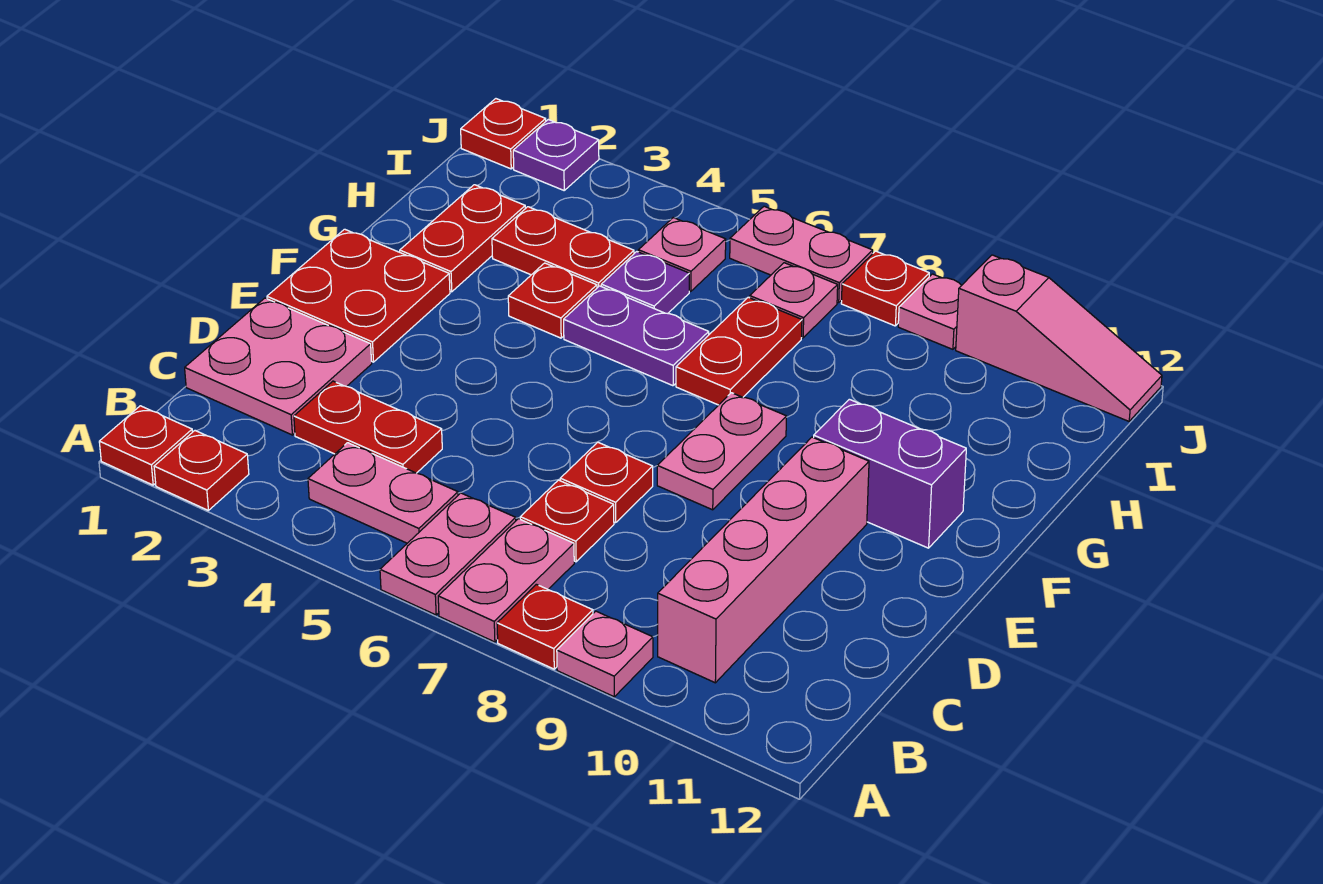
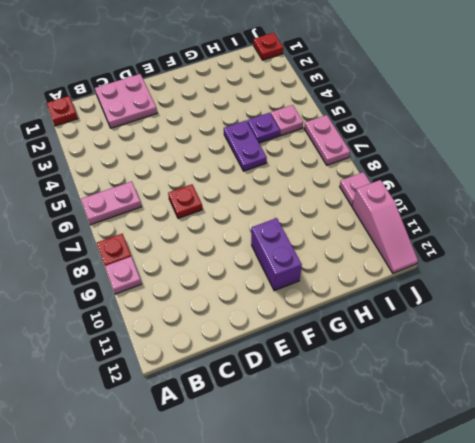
none -> red 1x1 plate [154,431,249,510]
none -> pink 1x2 plate [438,519,574,642]
none -> pink 1x2 plate [308,443,458,543]

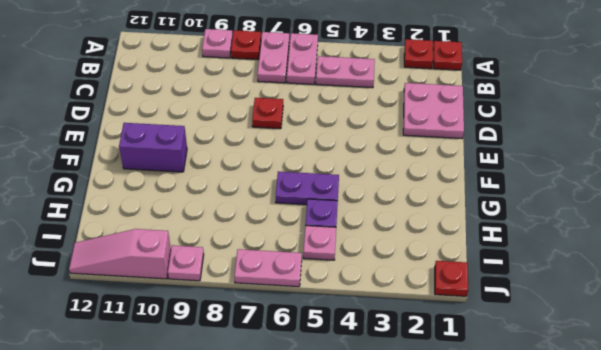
none -> pink 1x4 brick [658,437,869,683]
none -> red 1x2 plate [294,381,442,473]
none -> red 1x1 plate [520,480,614,562]

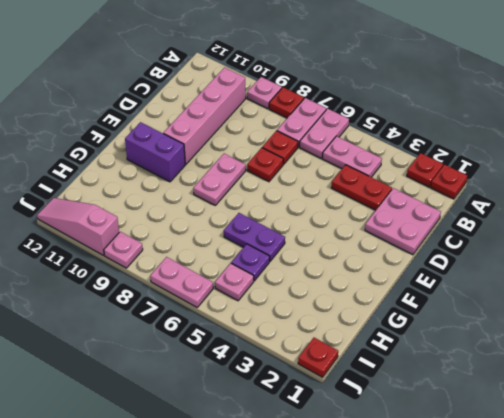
none -> red 2x2 plate [267,229,450,362]
none -> red 1x2 plate [400,185,525,292]
none -> red 1x1 plate [508,263,597,338]

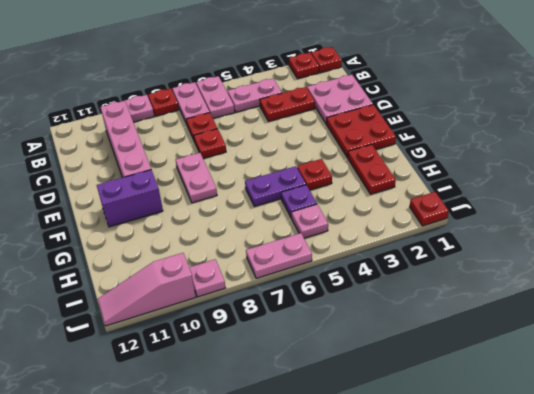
none -> red 1x2 plate [676,297,802,405]
none -> red 1x2 plate [492,207,634,288]
none -> pink 1x1 plate [750,263,838,338]

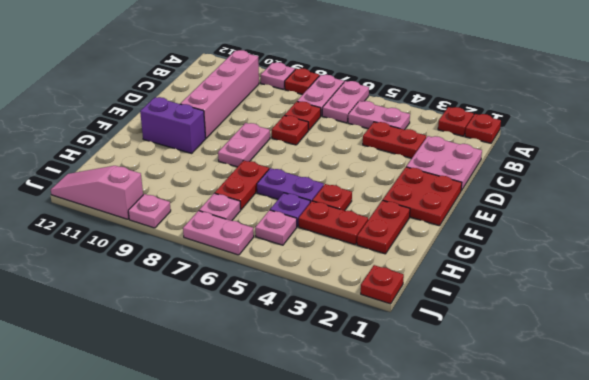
none -> purple 1x1 plate [513,120,599,190]
none -> red 1x1 plate [841,251,929,326]

